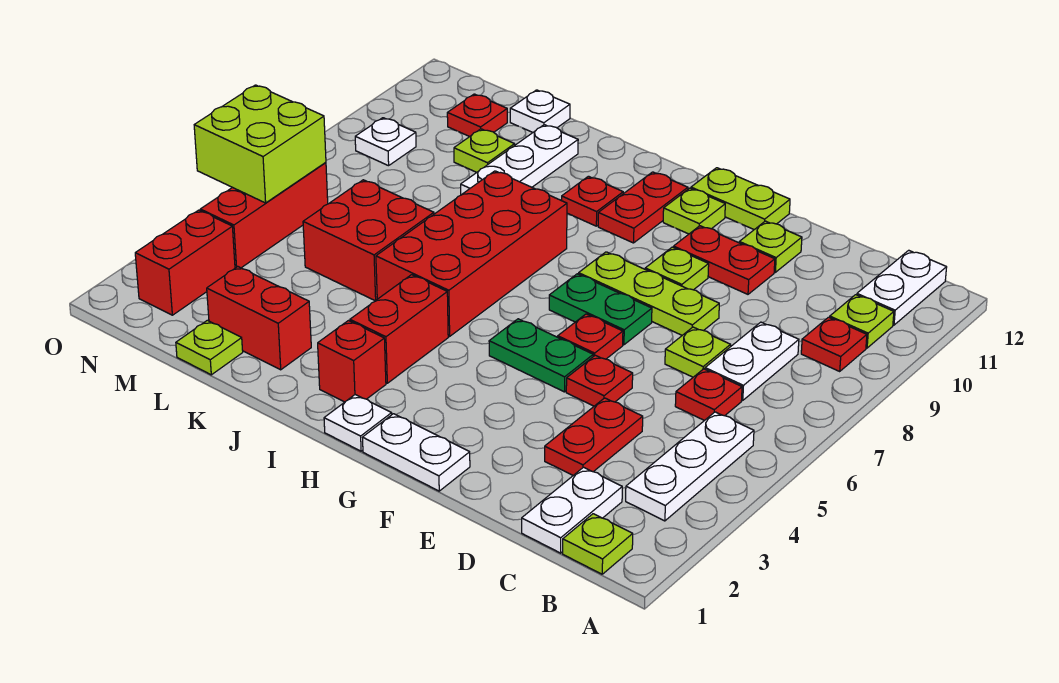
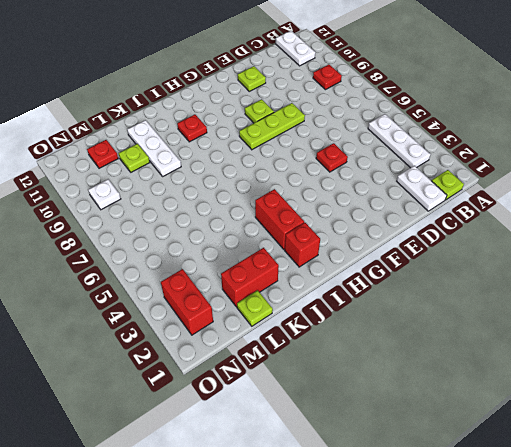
none -> lime 1x1 plate [830,295,894,348]
none -> red 1x1 plate [675,369,742,421]
none -> white 1x2 plate [705,322,799,401]
none -> red 1x2 plate [545,398,643,475]

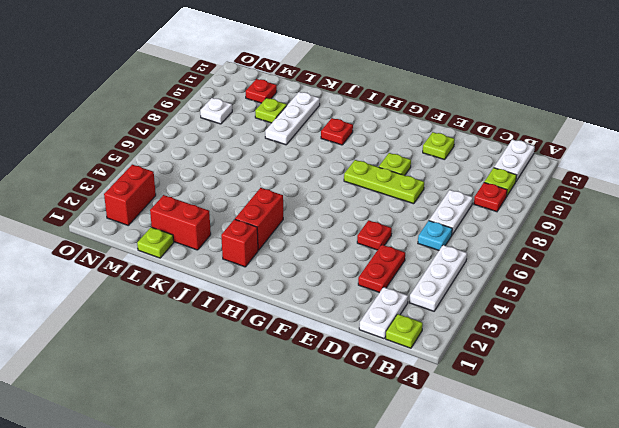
cyan 1x1 plate [418,221,452,250] -> red 1x1 plate [675,369,742,421]
none -> lime 1x1 plate [665,327,731,377]
none -> red 1x2 plate [673,226,775,294]
none -> white 1x2 plate [362,414,470,491]
none -> green 1x2 plate [489,319,593,392]

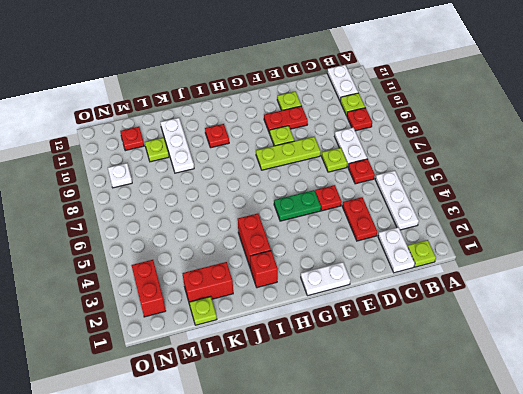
none -> red 1x1 plate [558,314,623,359]
none -> green 1x2 plate [549,274,652,345]
none -> lime 1x2 plate [691,168,790,230]
none -> lime 1x1 plate [663,188,725,234]

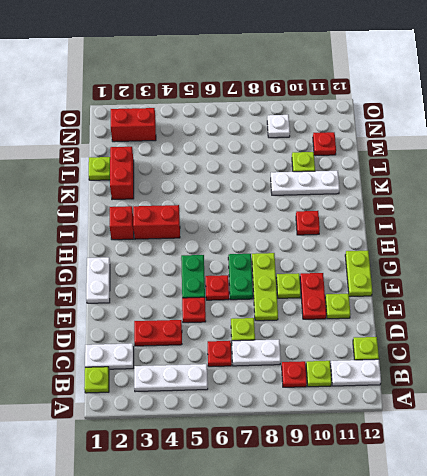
lime 1x1 plate [353,337,379,360] -> lime 1x1 plate moved to [663,188,725,234]
none -> white 1x1 plate [324,395,392,451]
none -> red 1x2 plate [598,172,688,243]
none -> red 2x4 brick [376,171,567,336]
none -> red 2x2 brick [303,180,434,301]

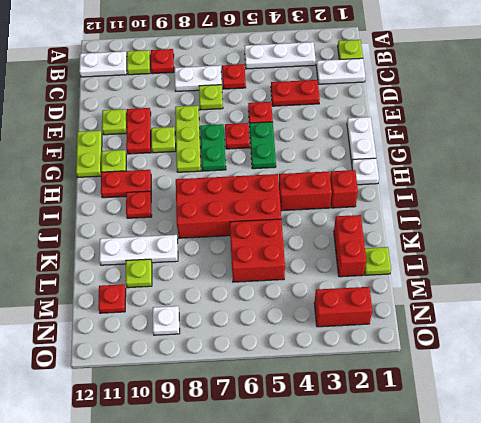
none -> white 1x1 plate [510,90,570,132]
none -> red 1x3 brick [200,163,328,268]
none -> lime 2x2 brick [194,85,326,203]

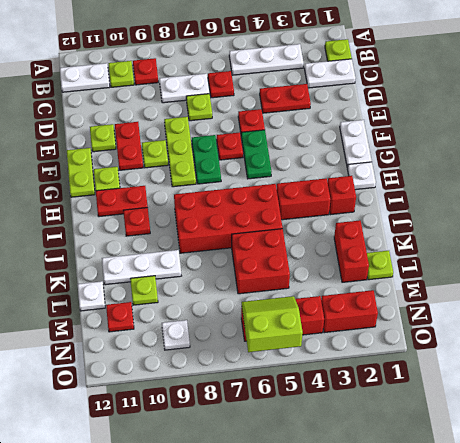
lime 2x2 slope [242,296,303,352] -> lime 2x2 brick [194,85,326,203]

